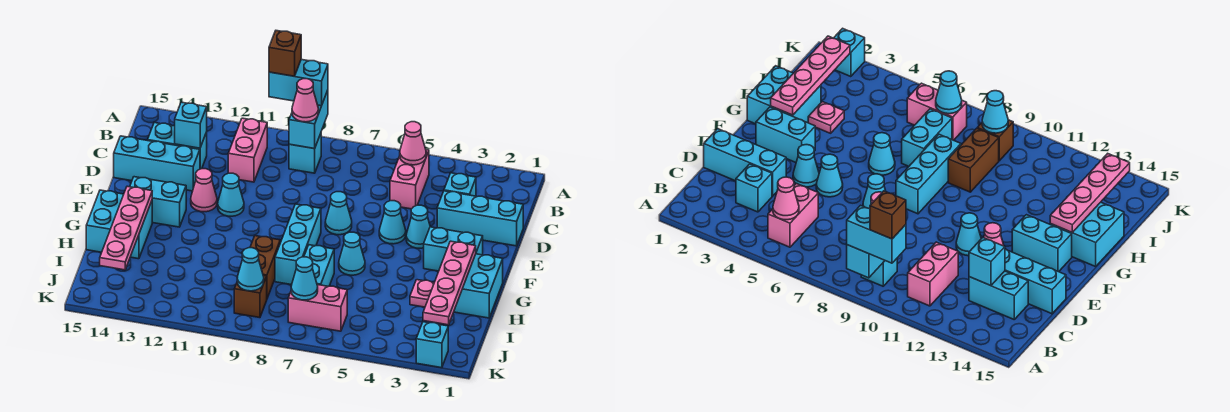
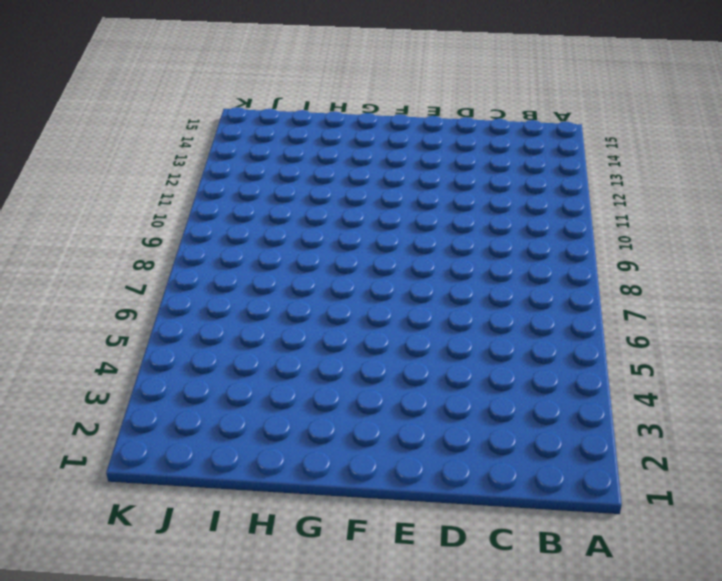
none -> pink 1x2 brick [390,150,429,209]
none -> cyan 1x1 brick [289,134,321,173]
none -> pink 1x2 brick [228,118,267,182]
none -> cyan 1x1 brick [444,173,476,196]

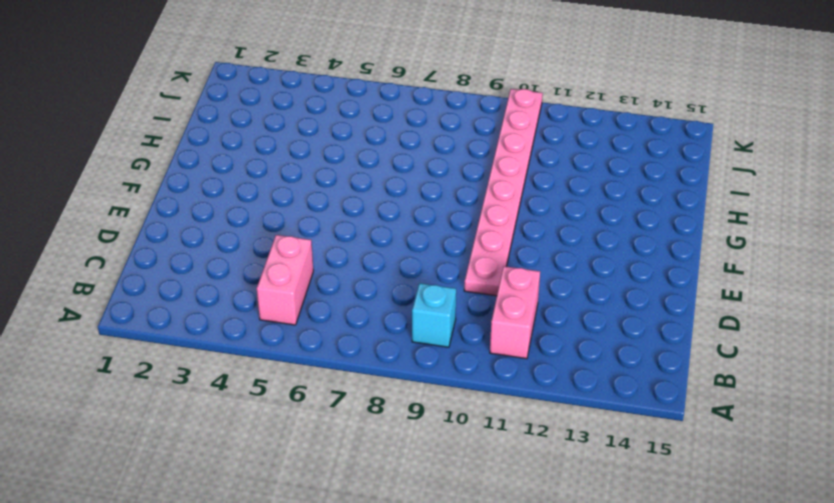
pink 1x8 plate [464,89,543,296] -> none
none -> cyan 1x1 brick [444,173,476,196]
none -> cyan 1x2 brick [148,123,207,169]
none -> cyan 1x3 brick [437,191,523,246]
none -> cyan 1x3 brick [114,136,200,191]

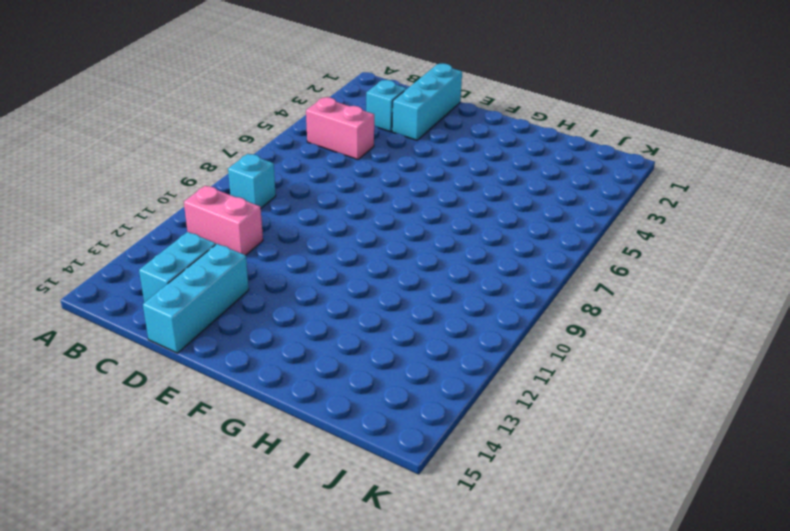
none -> cyan 1x1 cone [406,205,430,248]
none -> cyan 1x1 cone [379,201,406,244]
none -> cyan 1x1 cone [325,192,352,235]
none -> cyan 1x1 cone [218,173,244,216]

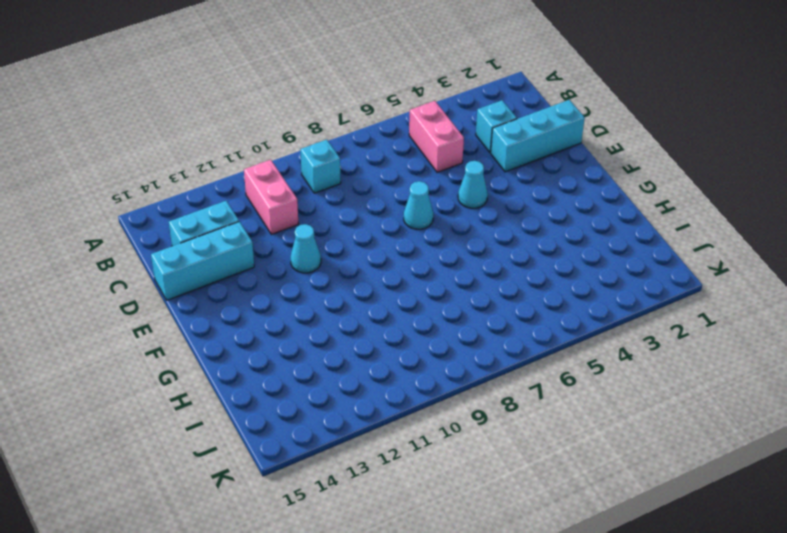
none -> cyan 1x1 cone [406,205,430,248]
none -> pink 1x1 cone [191,169,217,212]
none -> cyan 1x2 brick [424,227,483,271]
none -> cyan 1x3 brick [275,204,321,285]

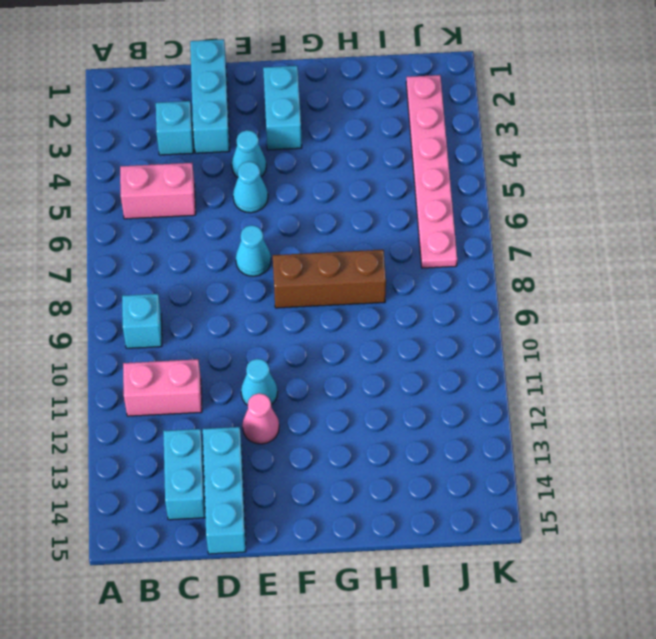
brown 1x3 brick [273,250,386,308] -> cyan 1x3 brick [275,204,321,285]
pink 1x6 plate [406,75,457,268] -> pink 1x2 brick [288,285,347,331]
none -> cyan 1x2 brick [130,177,186,227]
none -> cyan 2x2 brick [454,254,503,318]
none -> cyan 1x1 cone [339,232,365,275]
none -> cyan 2x2 brick [86,190,152,259]

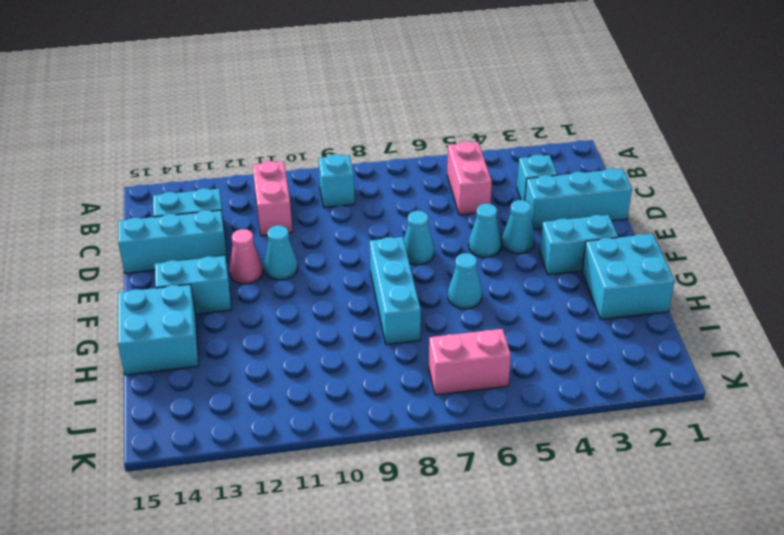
none -> pink 1x1 plate [410,280,434,307]
none -> cyan 1x2 brick [304,245,334,286]
none -> brown 1x2 brick [250,236,280,298]
none -> brown 1x1 brick [234,275,267,318]

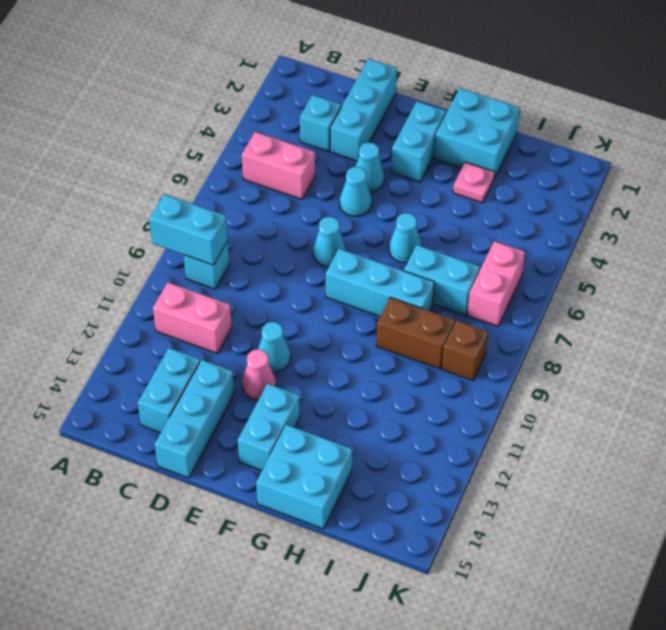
none -> cyan 1x1 brick [416,322,448,368]
none -> pink 1x1 cone [400,122,426,165]
none -> cyan 1x1 brick [175,102,207,148]
none -> pink 1x4 plate [423,241,476,325]

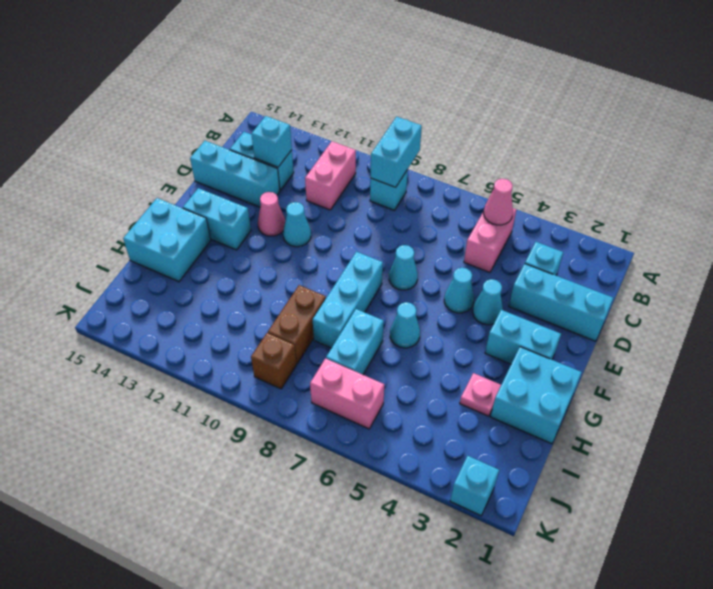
none -> pink 1x4 plate [423,241,476,325]
none -> pink 1x4 plate [100,186,152,270]
none -> cyan 1x1 cone [291,257,318,300]
none -> cyan 1x1 cone [237,248,264,291]

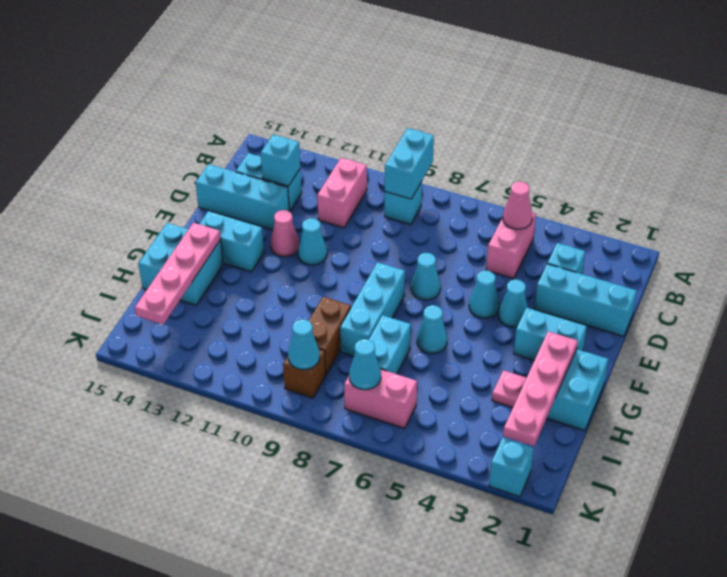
none -> cyan 1x2 brick [269,60,328,106]
none -> pink 1x1 cone [292,79,318,122]
none -> brown 1x1 brick [269,31,301,76]

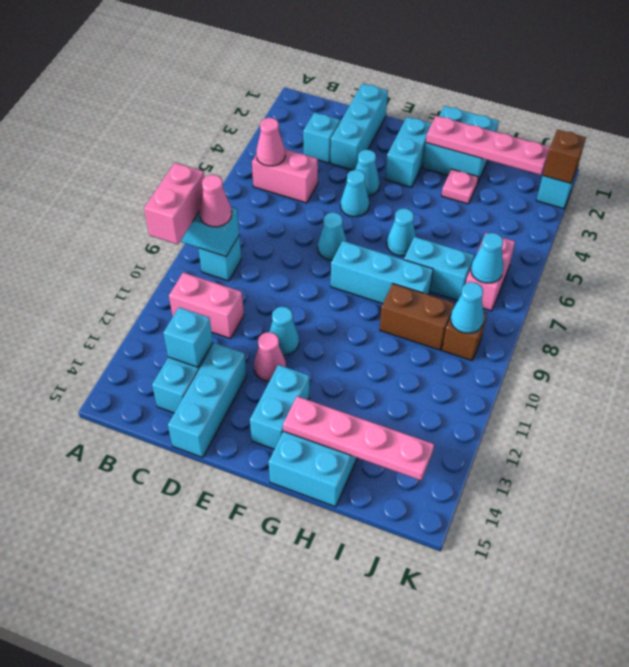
pink 1x2 brick [144,163,204,244] -> cyan 1x2 brick [269,60,328,106]
brown 1x1 brick [543,130,586,183] -> brown 1x1 brick moved to [269,31,301,76]

